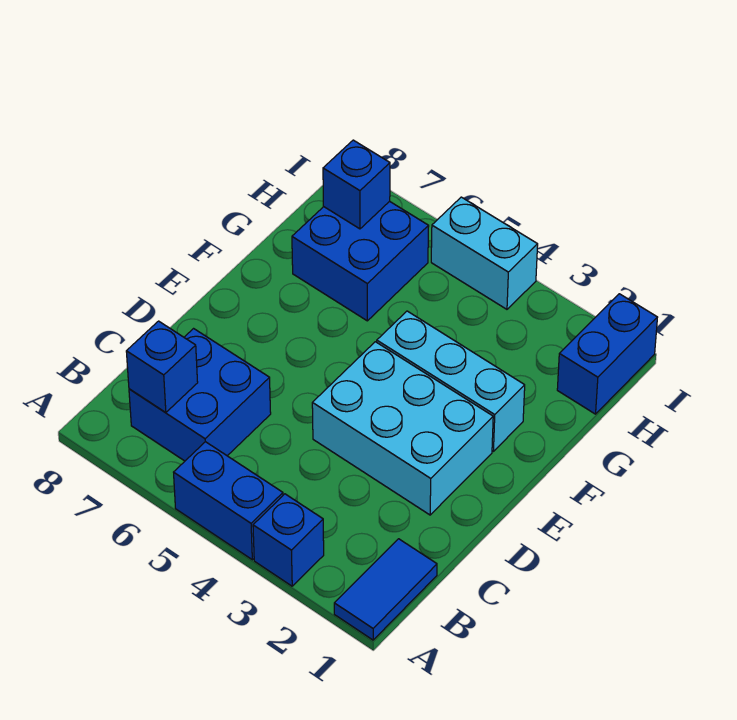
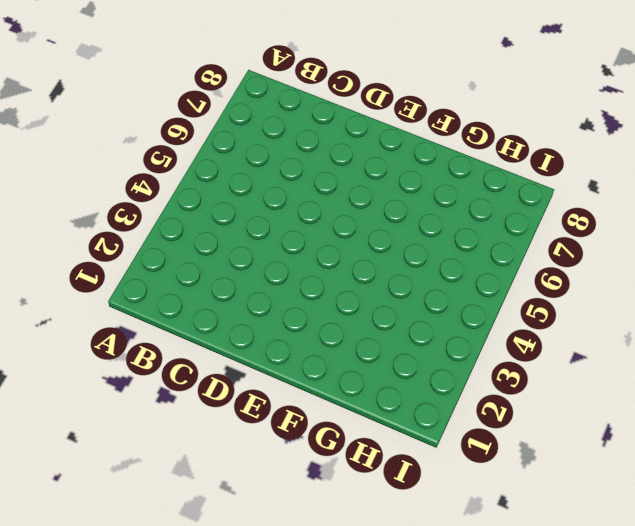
none -> blue 1x2 tile [334,539,437,640]
none -> blue 1x1 brick [253,494,324,586]

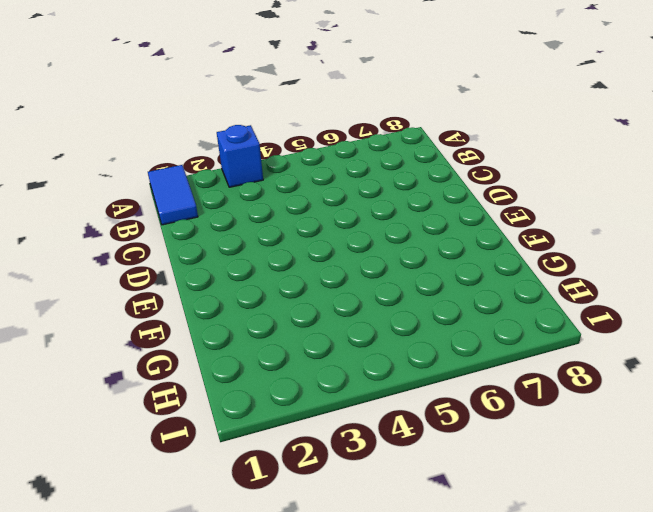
none -> blue 1x2 brick [174,442,283,560]
none -> blue 2x2 brick [129,329,271,461]

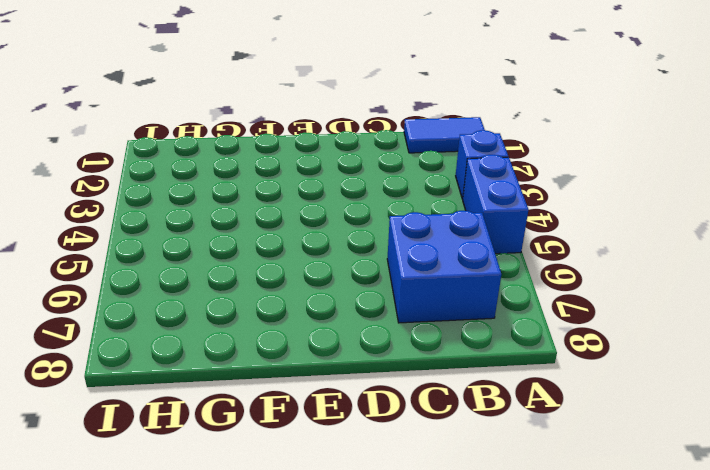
none -> cyan 2x3 brick [312,342,493,515]
none -> cyan 1x3 brick [377,311,525,451]

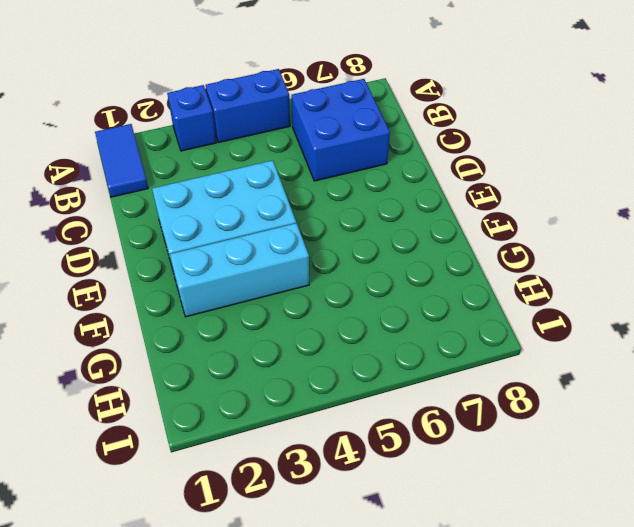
none -> blue 2x2 brick [292,201,429,321]
none -> blue 1x2 brick [557,294,658,414]

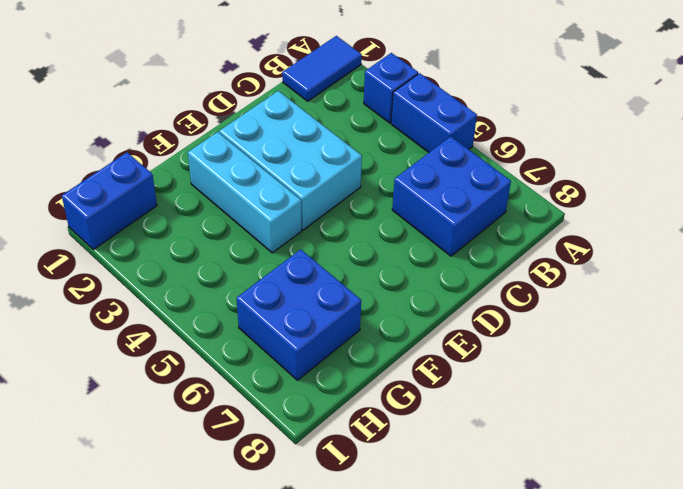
none -> cyan 1x2 brick [431,197,538,309]
none -> blue 1x1 brick [126,321,198,413]

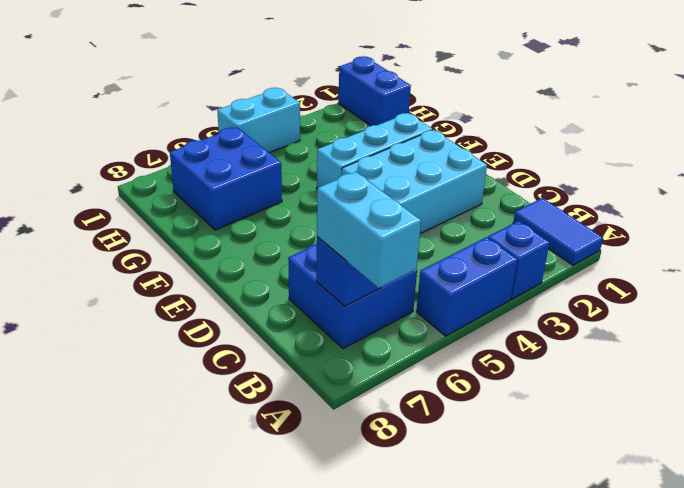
cyan 1x2 brick [317,172,421,288] -> none
none -> blue 1x1 brick [323,140,390,229]

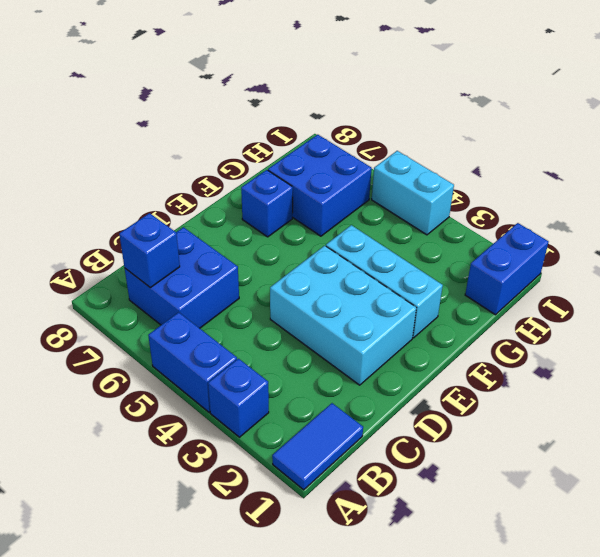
blue 1x1 brick [241,170,293,237] -> blue 1x1 brick moved to [323,140,390,229]

